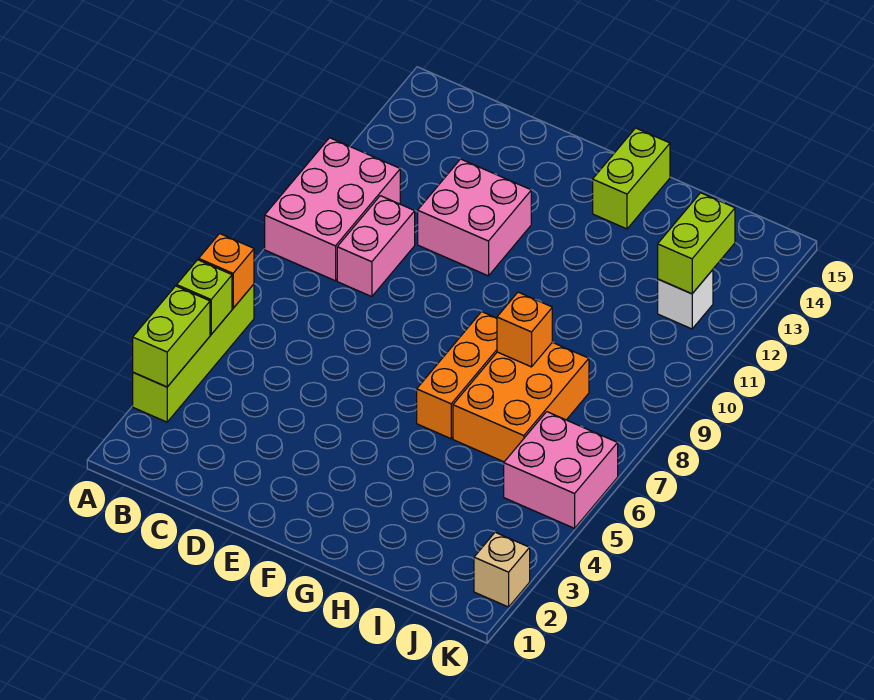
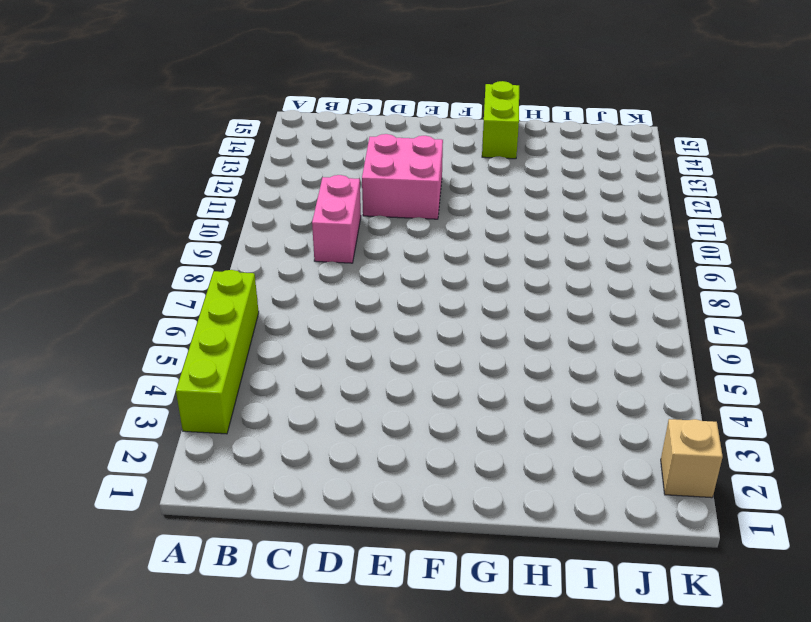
none -> pink 2x3 brick [265,138,400,281]
none -> orange 1x3 brick [417,312,497,439]
none -> orange 2x3 brick [453,342,589,462]

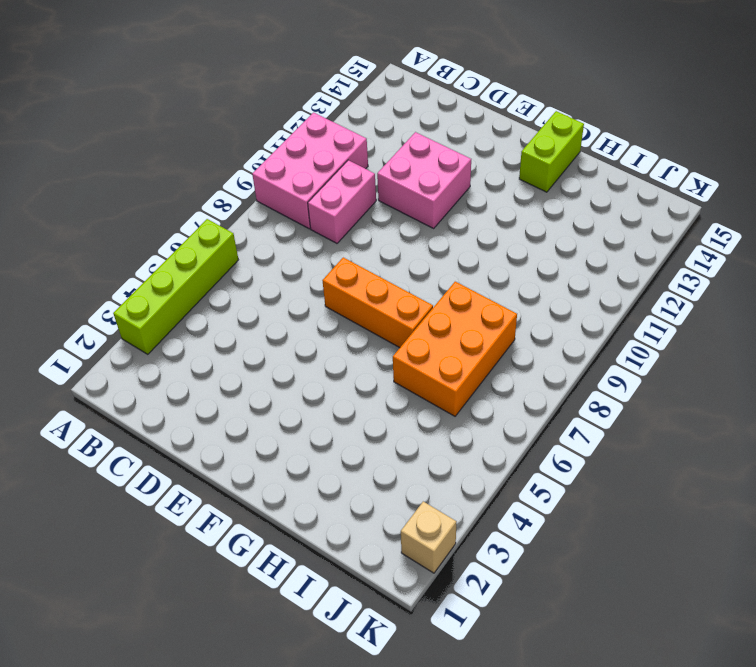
orange 1x3 brick [323,257,433,348] -> orange 1x3 brick turned to [417,312,497,439]
none -> pink 2x2 brick [504,412,618,528]
none -> white 1x1 brick [658,270,713,329]
none -> lime 1x2 brick [133,286,210,387]

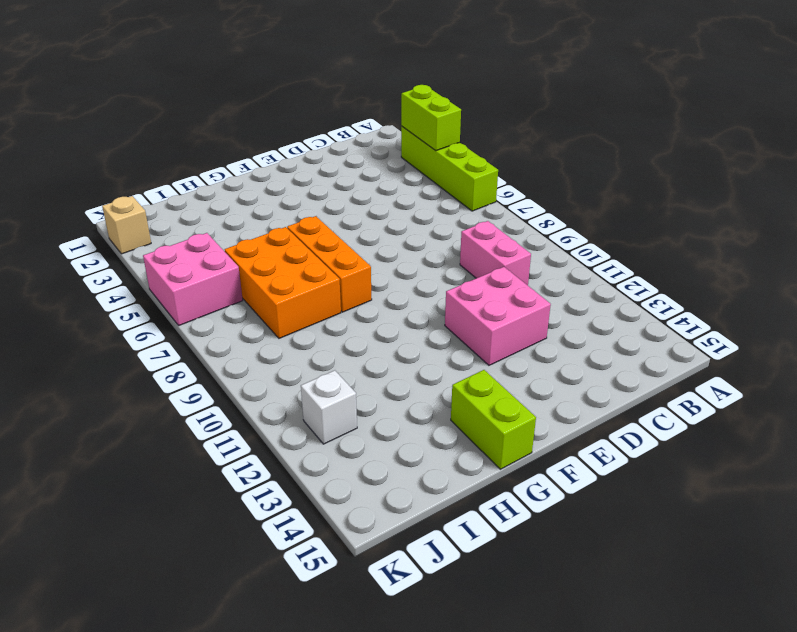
none -> pink 2x3 brick [265,138,400,281]
none -> lime 1x1 brick [177,260,232,334]
none -> orange 1x1 brick [199,234,254,308]

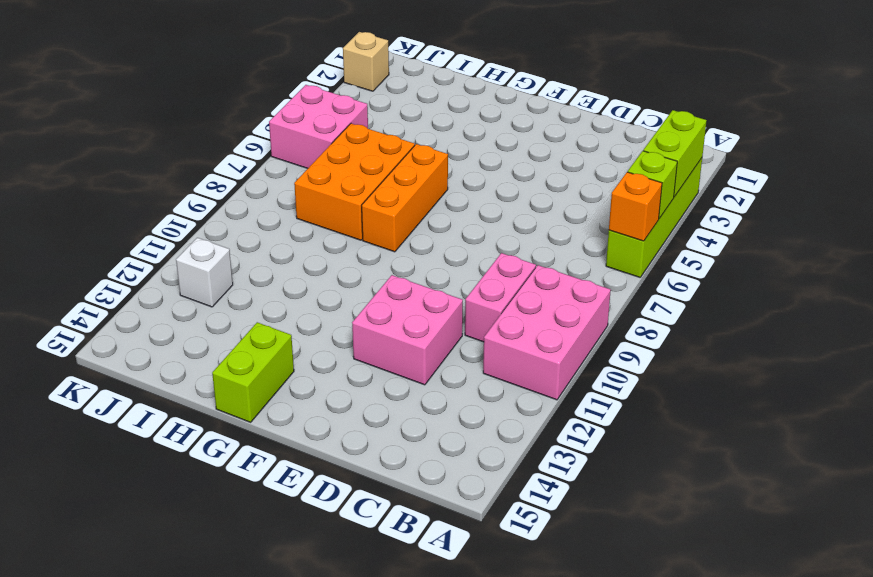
none -> orange 1x1 brick [497,292,552,367]
none -> lime 1x2 brick [658,193,735,294]

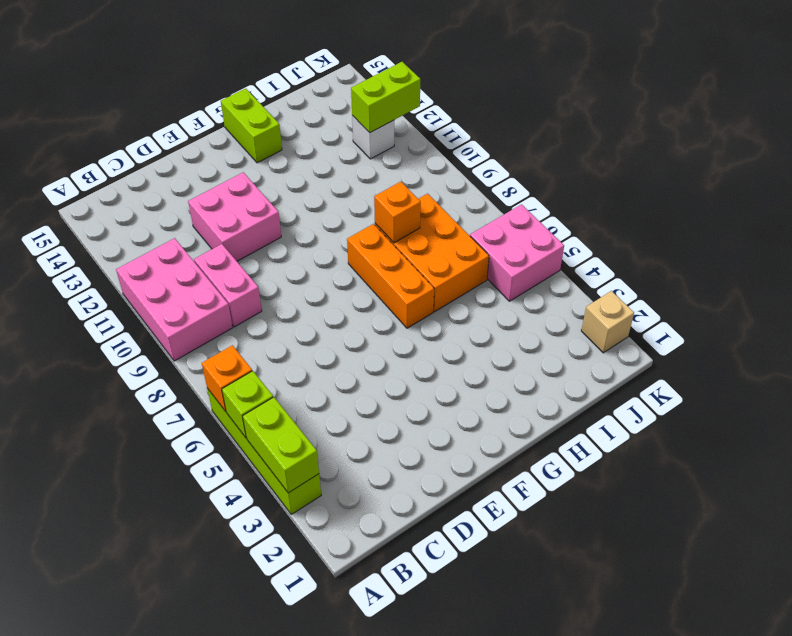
lime 1x2 brick [351,62,420,133] -> lime 1x2 brick turned to [658,193,735,294]

